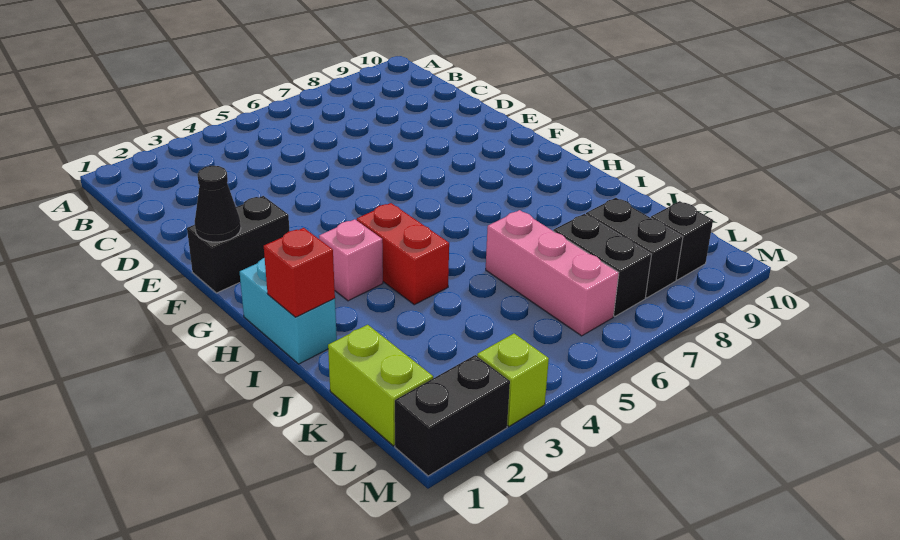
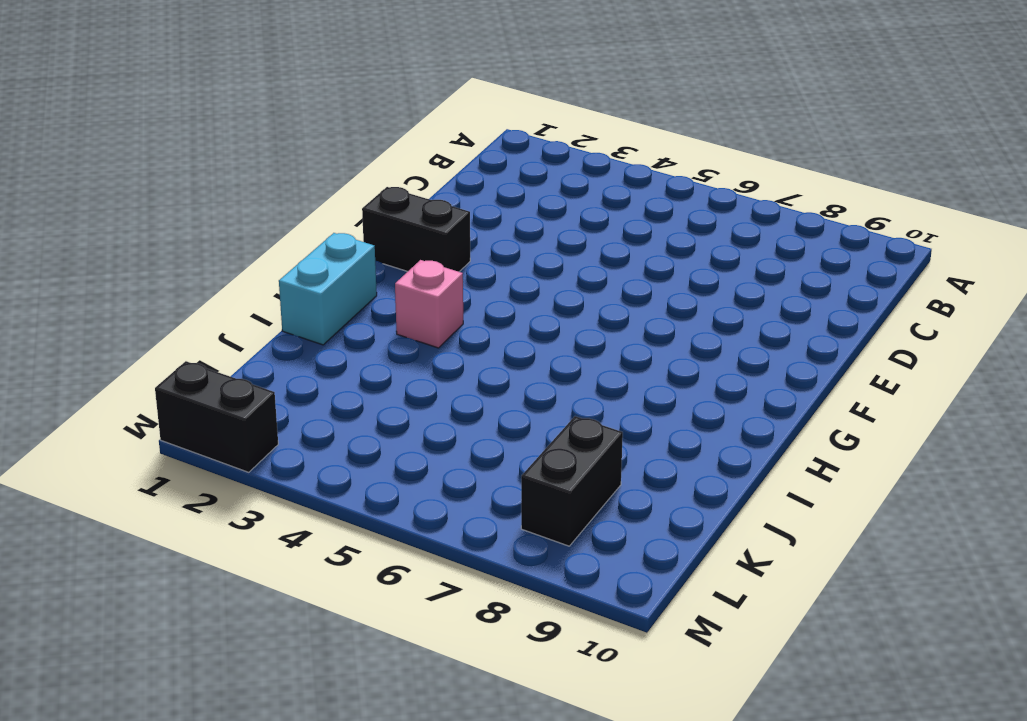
none -> red 1x2 brick [357,203,449,305]
none -> pink 1x3 brick [486,210,619,336]
none -> lime 1x2 brick [328,325,433,446]

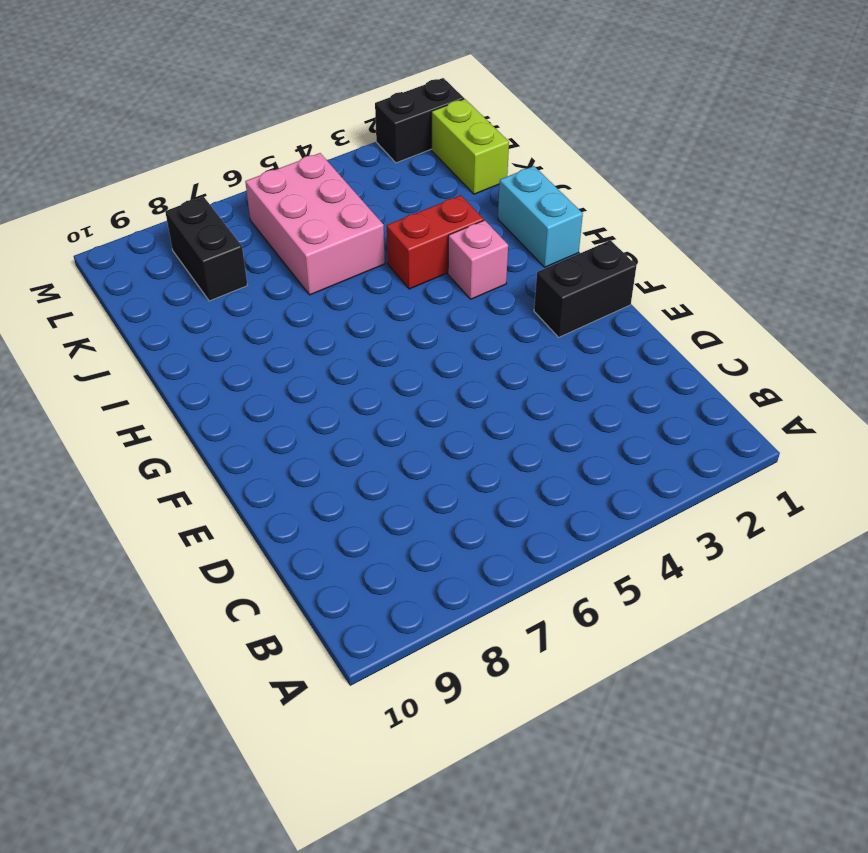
red 1x2 brick [387,195,484,289] -> red 1x2 brick turned to [357,203,449,305]
pink 2x3 brick [245,153,385,295] -> pink 1x3 brick [486,210,619,336]
none -> black 1x2 brick [553,214,652,316]
none -> black 1x1 brick [651,201,713,280]
none -> lime 1x1 brick [477,334,549,427]

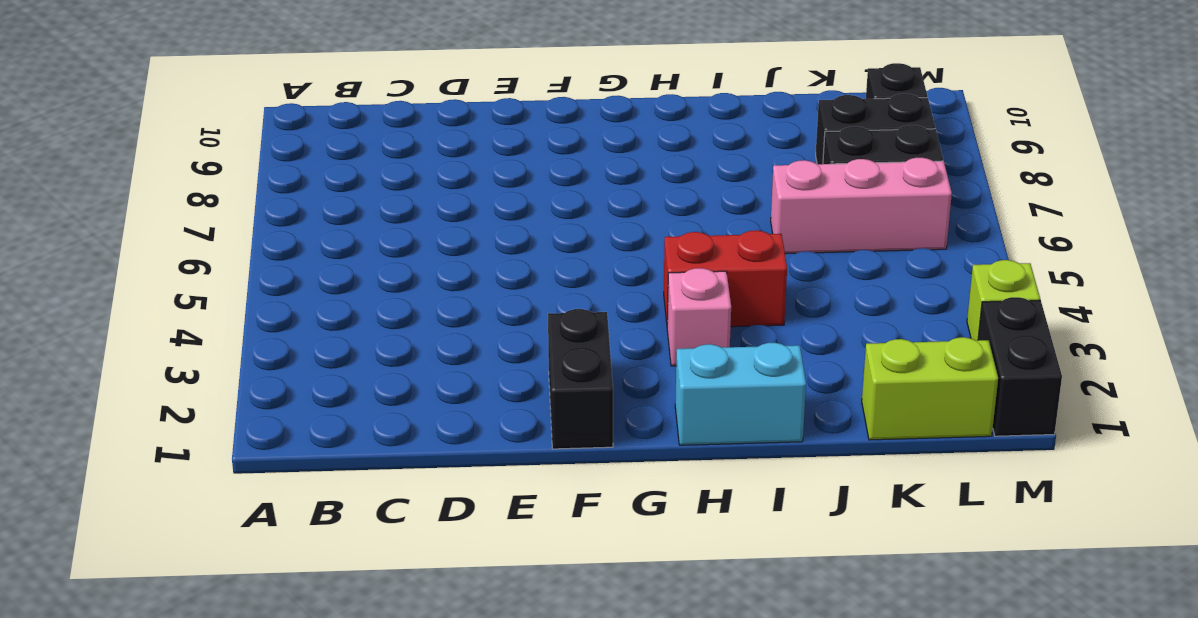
none -> black 1x1 cone [195,166,241,242]
none -> red 1x1 brick [264,228,335,317]

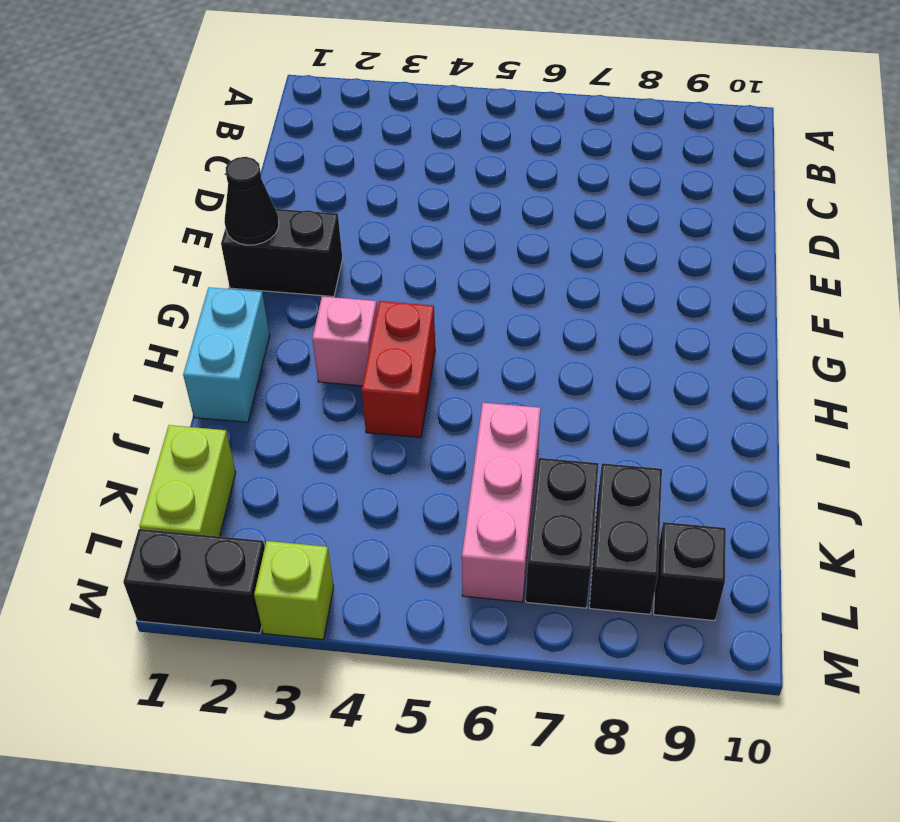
none -> red 1x1 brick [264,228,335,317]

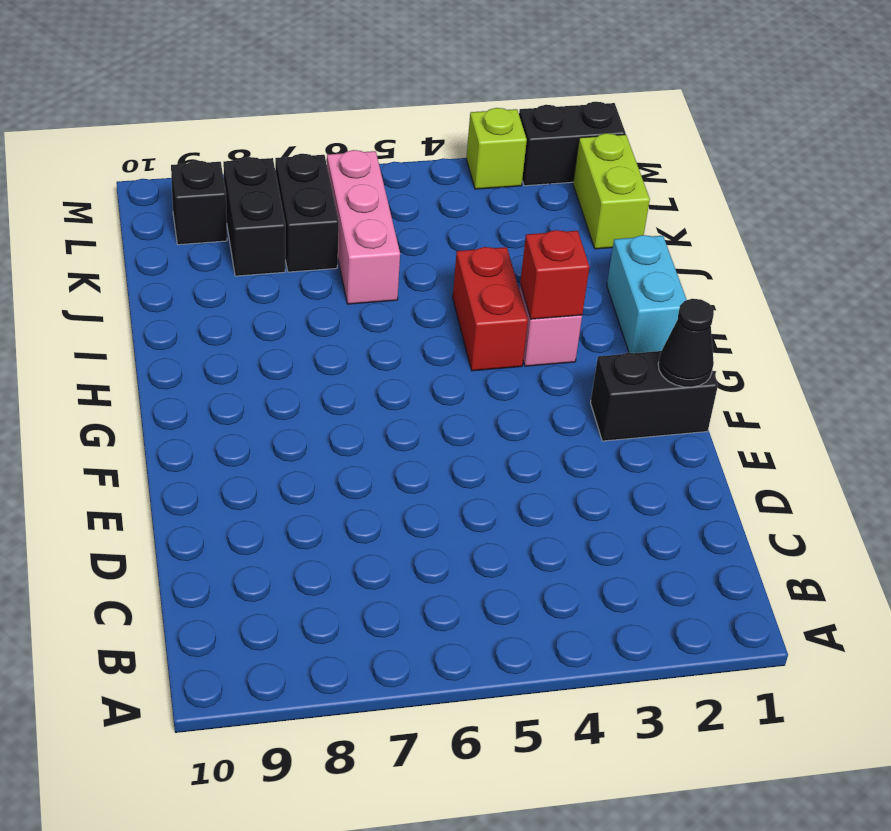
red 1x1 brick [520,230,589,319] -> red 1x1 brick moved to [264,228,335,317]

